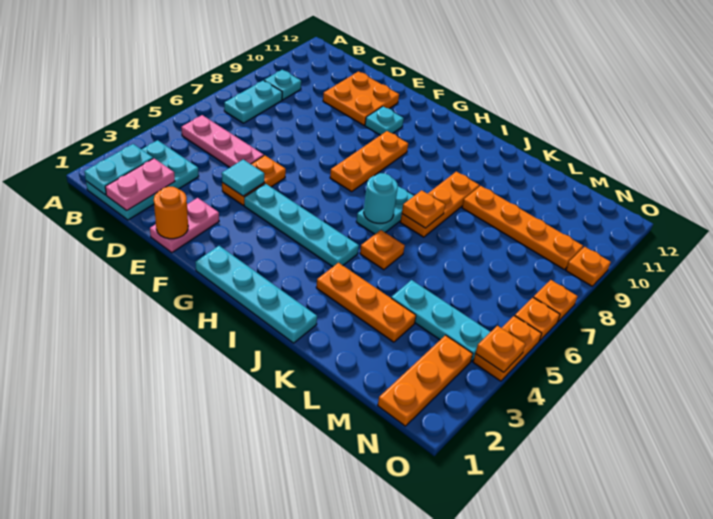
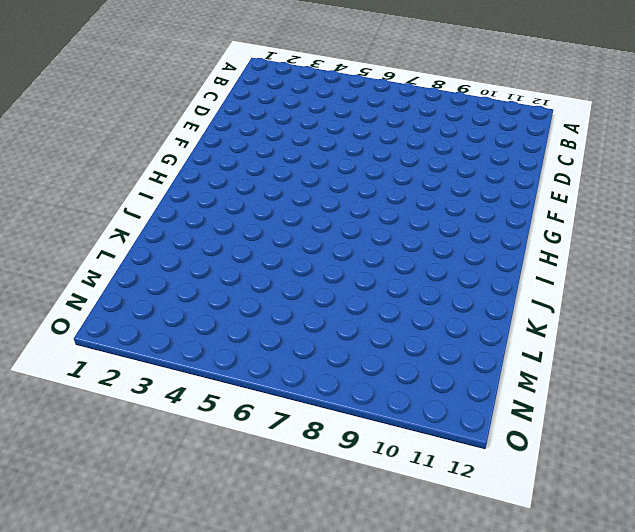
none -> cyan 2x3 plate [86,140,199,220]
none -> pink 1x3 plate [181,115,264,167]
none -> cyan 1x2 plate [224,80,282,123]

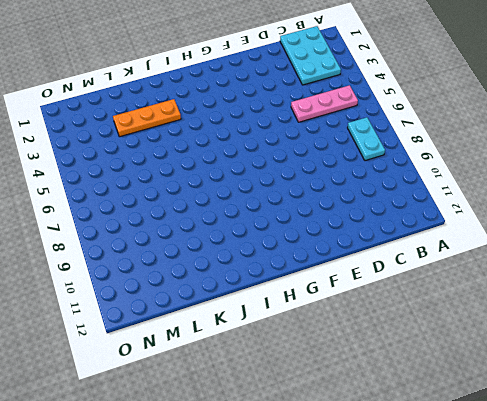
none -> cyan 1x1 plate [264,70,301,100]
none -> orange 2x2 plate [323,72,399,125]
none -> pink 1x2 plate [150,198,219,253]

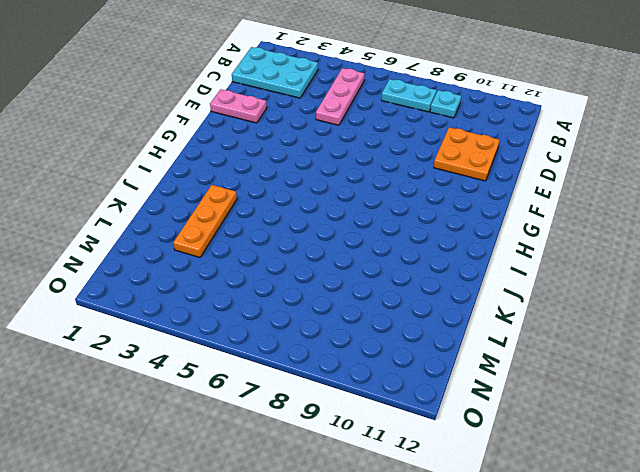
none -> orange 1x2 plate [222,155,286,205]
none -> cyan 1x4 plate [244,184,359,267]
none -> cyan 1x1 plate [365,106,404,135]

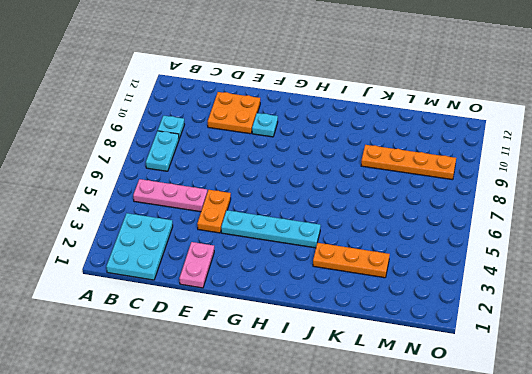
none -> cyan 1x4 plate [195,246,317,343]
none -> orange 1x3 plate [330,131,408,191]
none -> cyan 1x2 plate [356,186,413,234]

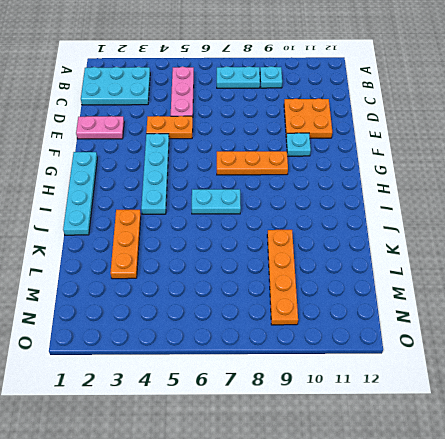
none -> orange 1x1 plate [360,230,405,270]
none -> orange 1x3 plate [400,172,479,237]
none -> cyan 1x3 plate [391,280,490,361]

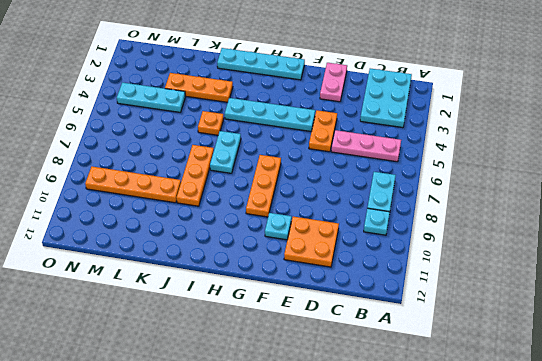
none -> orange 1x3 plate [378,335,473,426]
none -> orange 1x2 plate [473,316,542,381]
none -> orange 1x1 plate [515,298,560,341]

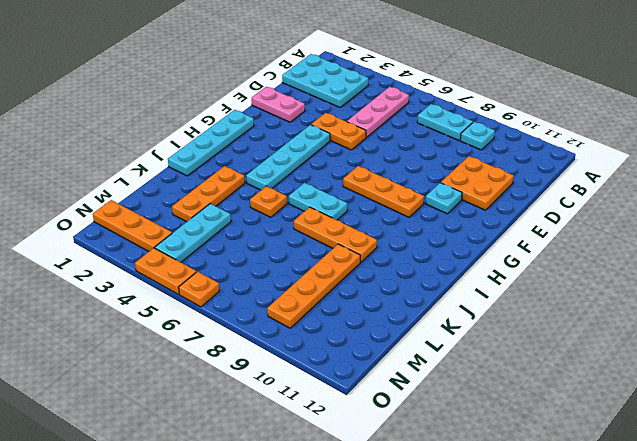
none -> orange 1x1 plate [533,280,578,322]
none -> orange 1x1 plate [566,247,611,286]
none -> cyan 1x2 plate [84,144,153,195]

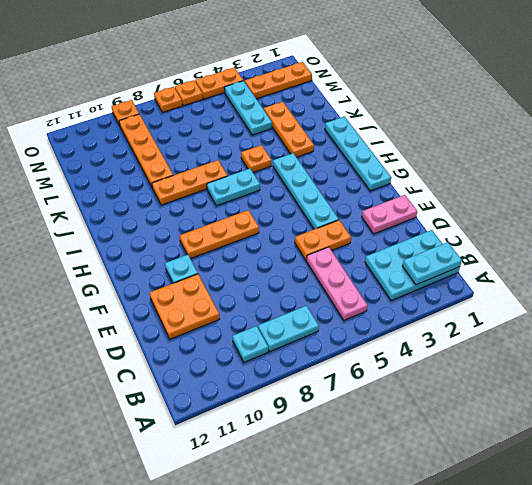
none -> pink 1x2 plate [105,158,175,211]
none -> orange 1x1 round brick [154,187,188,239]
none -> cyan 1x1 tile [222,159,264,196]

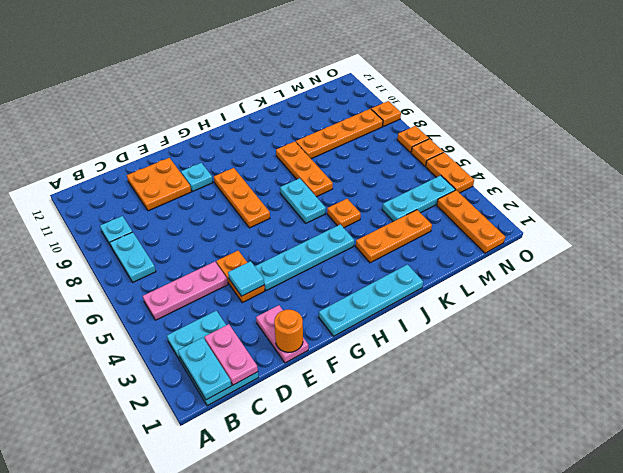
none -> cyan 1x1 round brick [364,173,398,223]
none -> orange 1x1 plate [402,190,445,228]
none -> orange 1x1 plate [475,326,525,372]

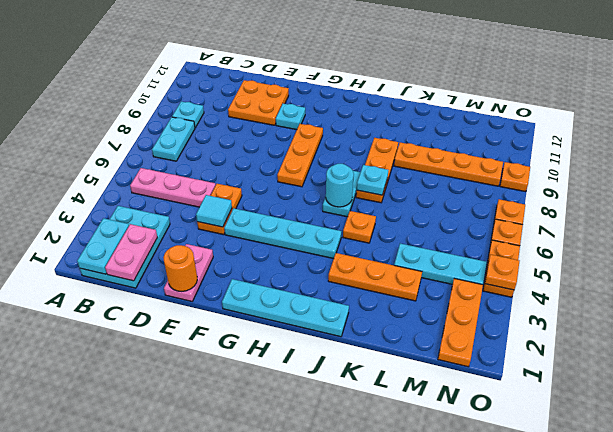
cyan 1x1 plate [357,165,388,195] -> orange 1x1 plate [402,190,445,228]

